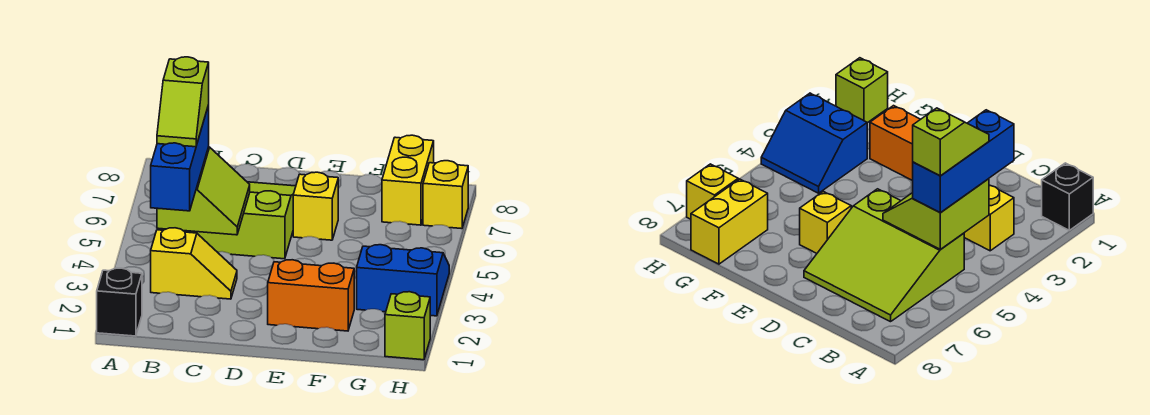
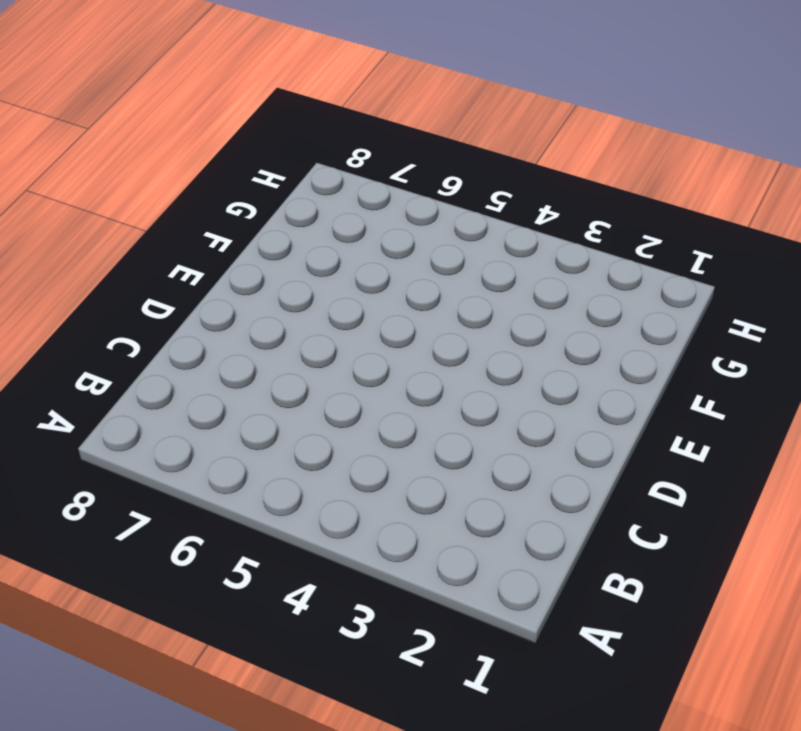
none -> black 1x1 brick [97,268,142,336]
none -> yellow 1x2 slope [151,228,237,299]
none -> lime 3x3 slope [163,182,296,259]

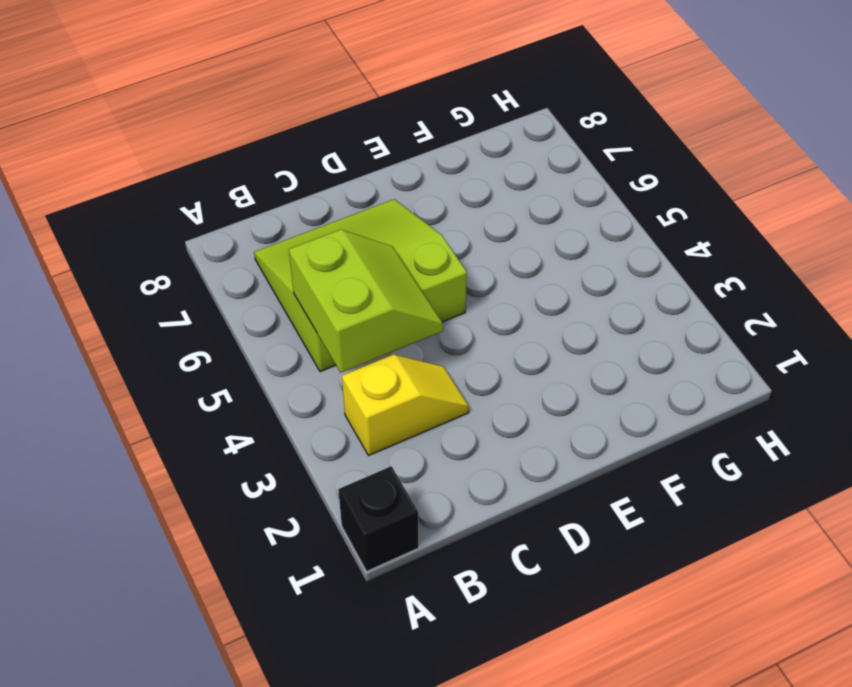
none -> orange 1x2 brick [268,260,354,331]
none -> yellow 1x1 brick [293,172,338,240]
none -> blue 2x2 slope [357,245,449,316]

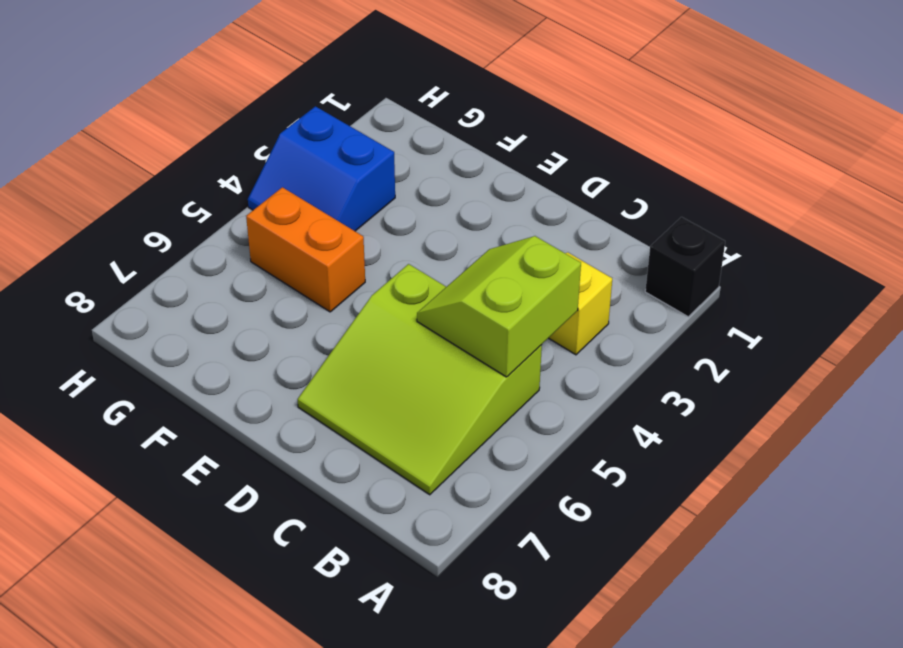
orange 1x2 brick [246,187,365,312] -> orange 1x2 brick moved to [268,260,354,331]
none -> yellow 1x1 brick [293,172,338,240]
none -> yellow 1x2 brick [382,135,434,225]
none -> lime 1x1 brick [385,292,430,360]

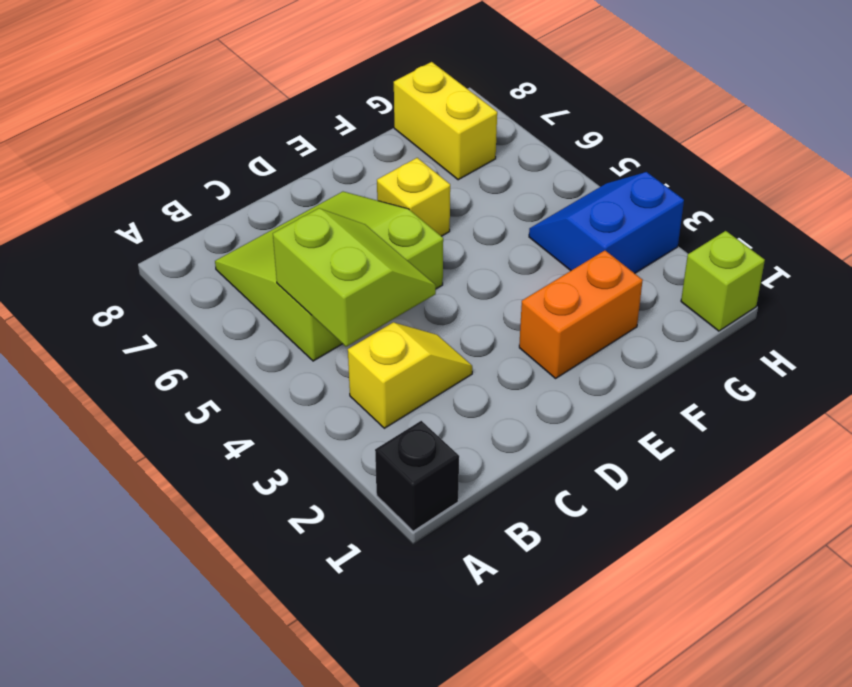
none -> yellow 1x1 brick [423,161,468,229]
none -> blue 1x3 brick [151,105,209,211]
none -> lime 1x2 slope [157,57,209,147]

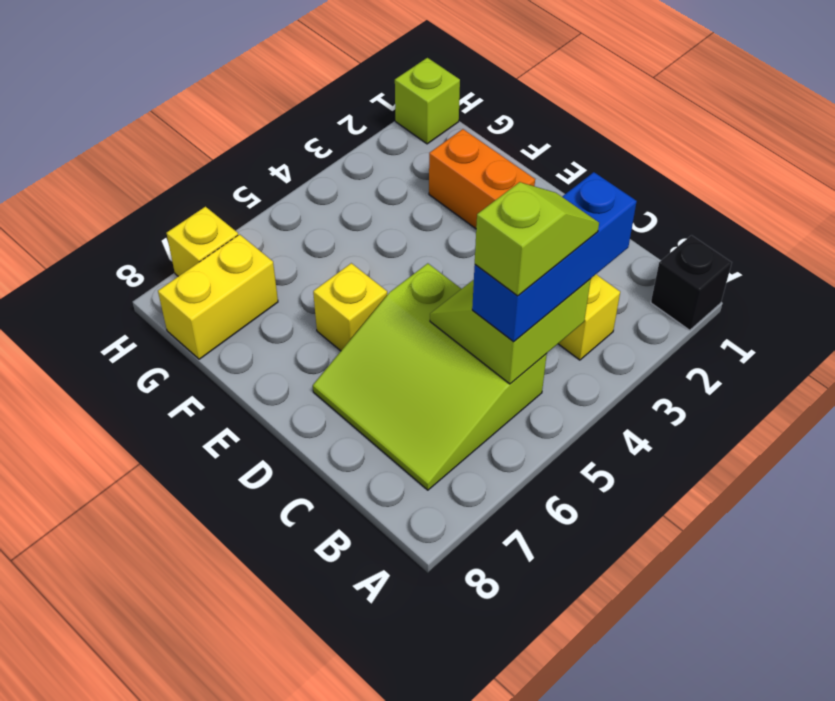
none -> blue 2x2 slope [357,245,449,316]

